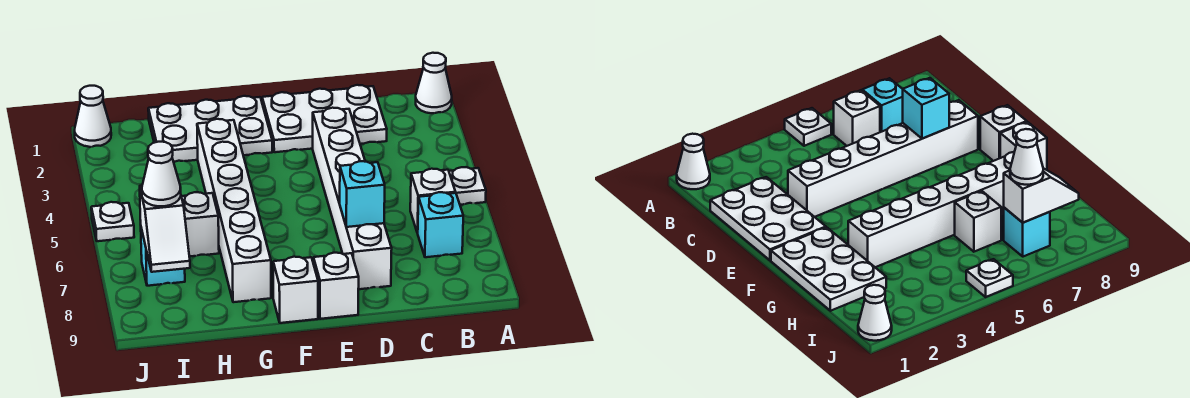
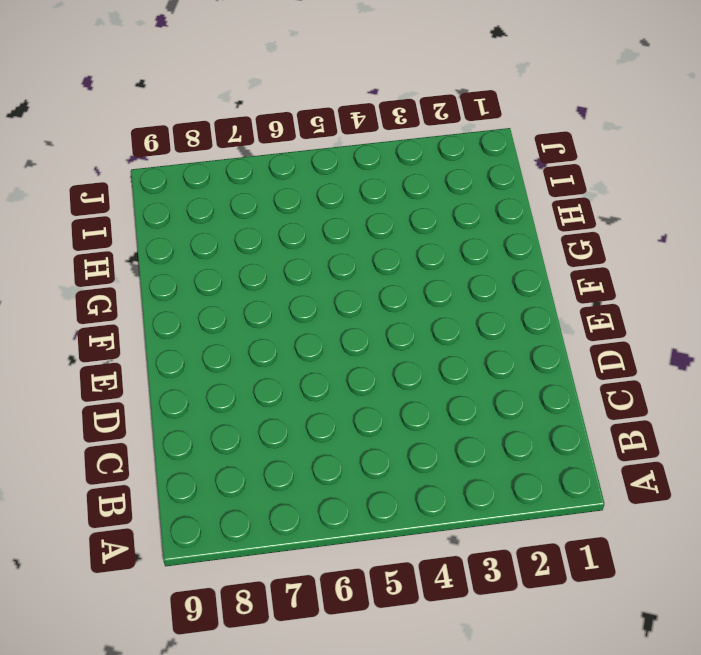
none -> white 1x1 cone [416,53,452,113]
none -> white 1x1 plate [449,167,486,205]
none -> white 1x1 brick [410,169,456,233]

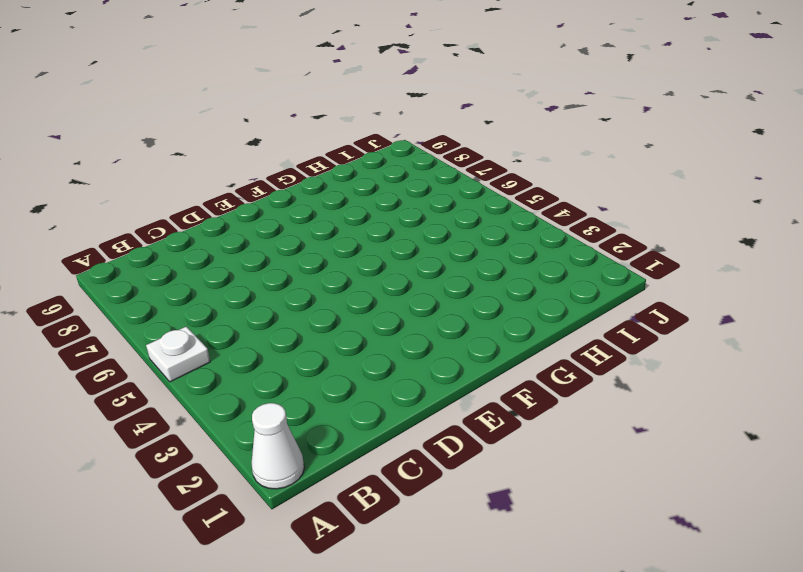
none -> white 1x1 brick [410,169,456,233]
none -> cyan 1x1 brick [418,192,463,257]
none -> white 2x3 plate [262,85,387,152]

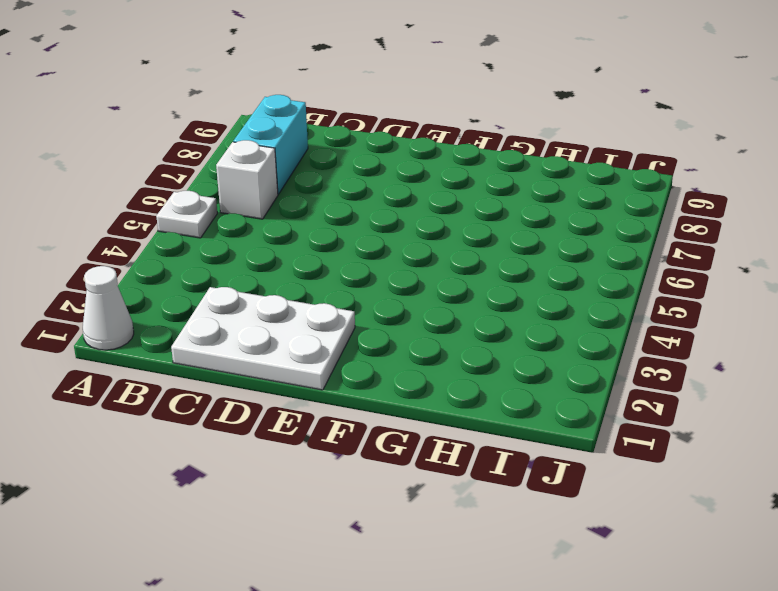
cyan 1x2 brick [233,95,308,194] -> cyan 1x1 brick [418,192,463,257]
none -> white 1x6 brick [313,108,392,289]
none -> white 1x1 brick [313,253,359,319]
none -> white 2x3 plate [148,96,272,162]

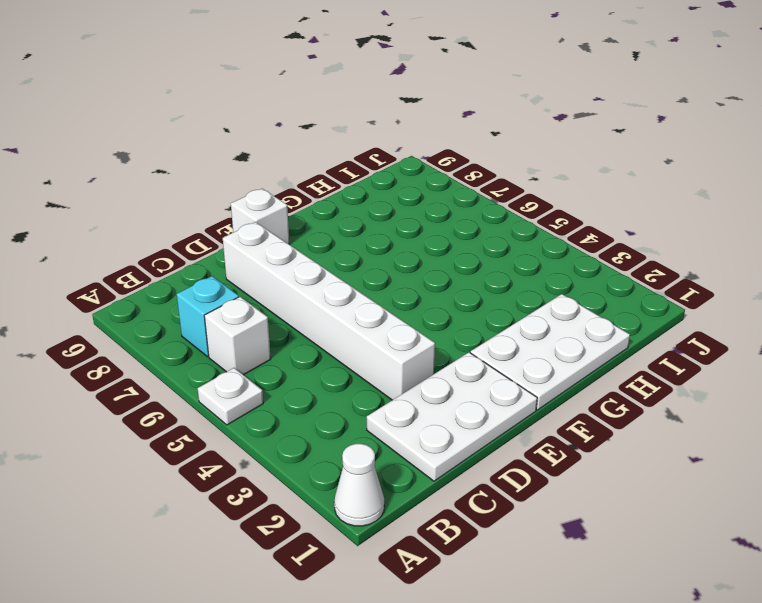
none -> white 1x1 brick [273,257,318,323]
none -> white 1x6 brick [197,119,271,302]
none -> white 1x1 brick [181,192,219,257]

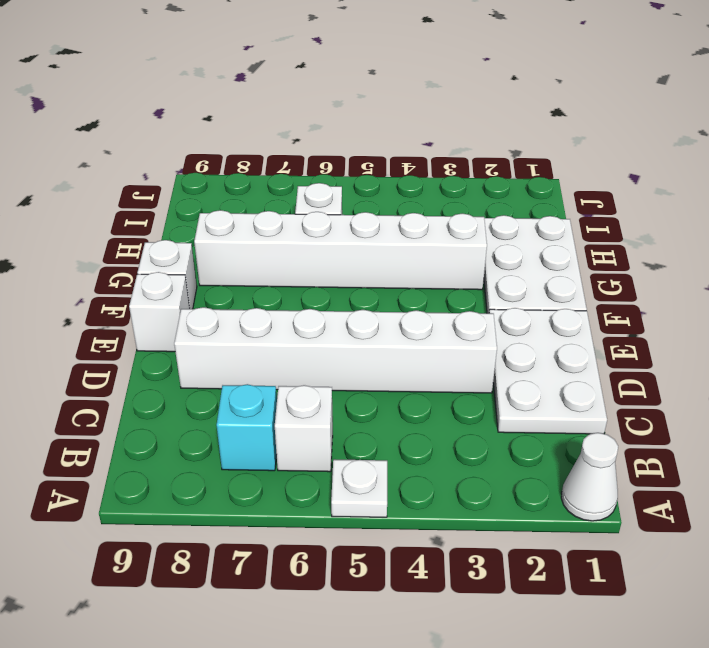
none -> cyan 1x1 brick [141,228,185,286]
none -> white 1x1 cone [75,86,111,147]
none -> white 1x1 plate [91,202,134,241]

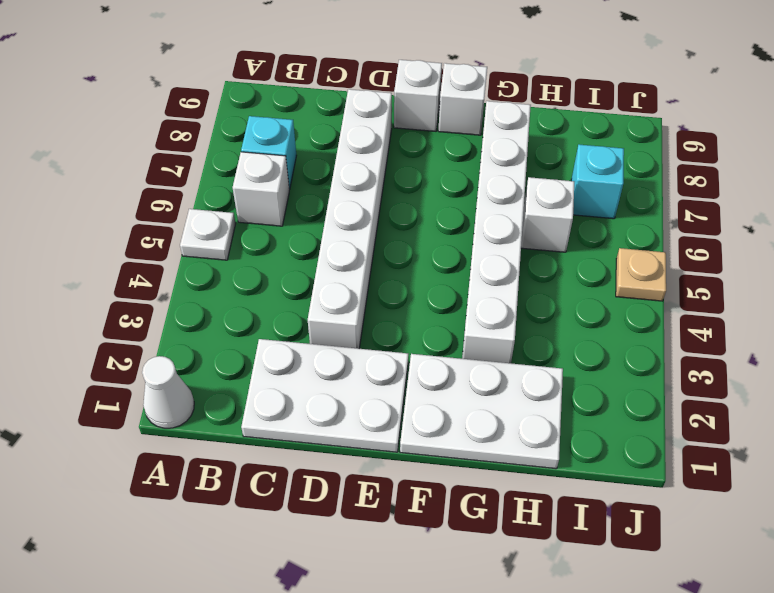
tan 1x1 plate [616,248,666,301] -> white 1x1 plate [91,202,134,241]
none -> white 1x1 cone [75,86,111,147]
none -> cyan 1x1 brick [340,161,385,227]
none -> white 1x2 slope [140,186,190,272]

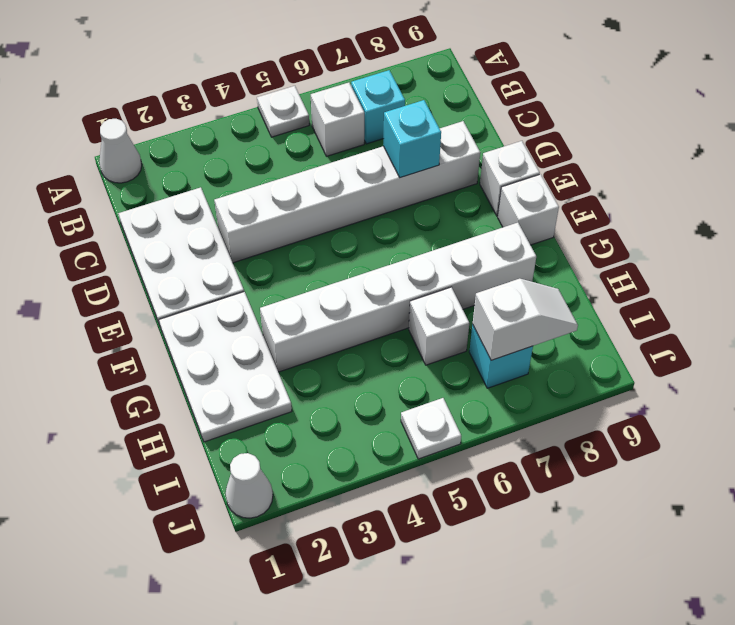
none -> white 1x1 cone [142,142,181,206]

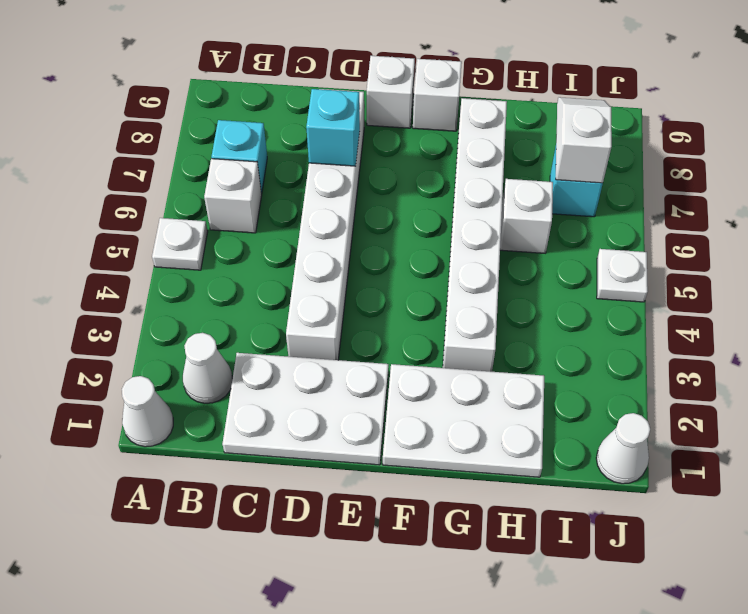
white 1x1 cone [183,333,232,403] -> white 1x1 cone moved to [142,142,181,206]

